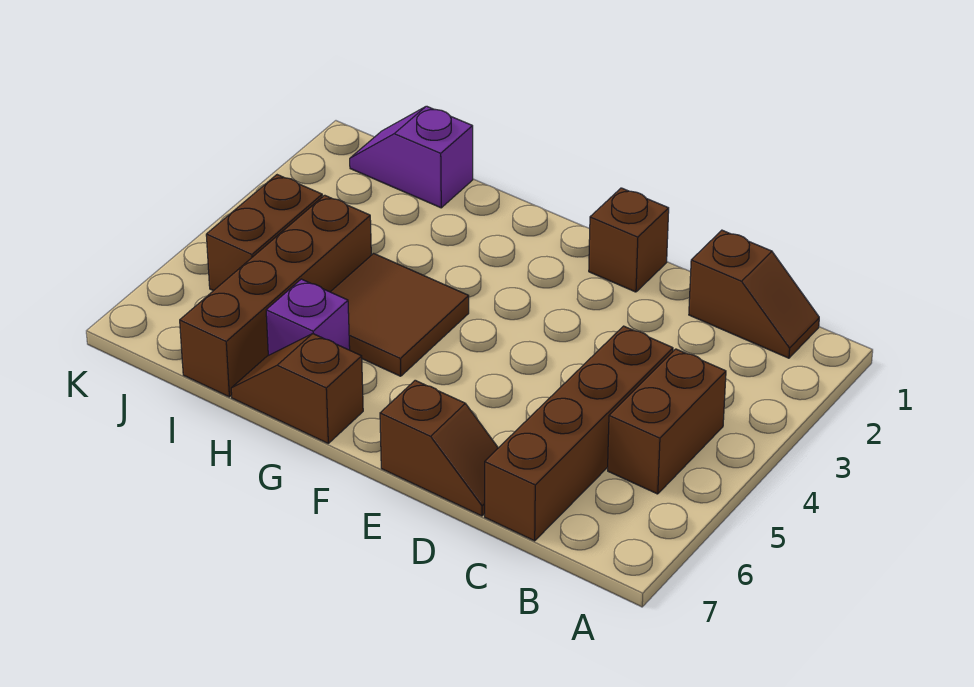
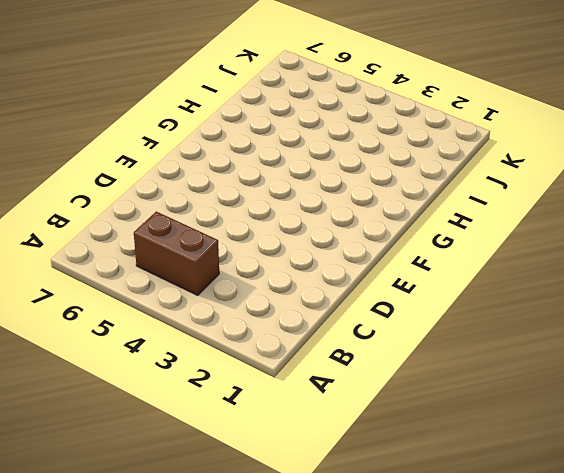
none -> brown 1x2 slope [689,230,819,358]
none -> brown 1x4 brick [485,326,673,541]

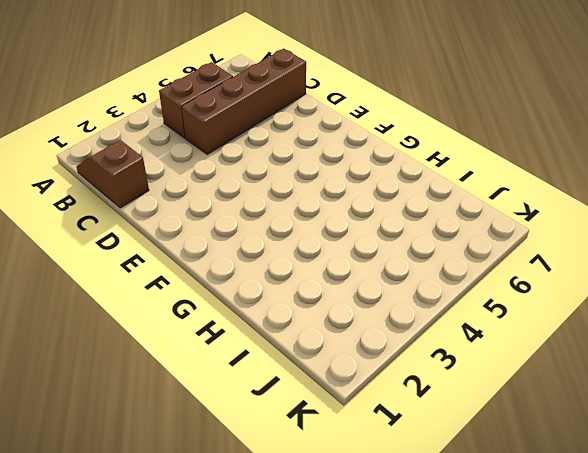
none -> brown 1x2 slope [380,380,498,516]
none -> brown 1x1 brick [589,188,669,292]

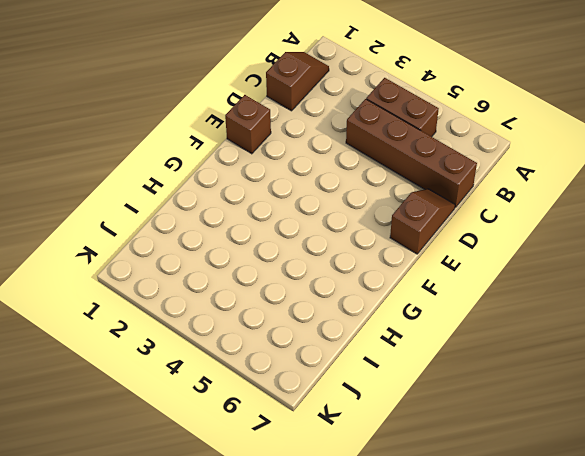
none -> brown 2x2 tile [331,253,469,376]
none -> brown 1x2 slope [231,334,363,443]

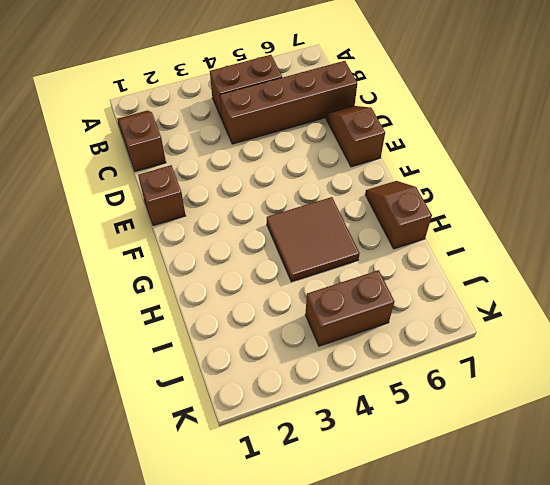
brown 1x2 slope [365,181,432,249] -> brown 1x2 slope turned to [231,334,363,443]
none -> purple 1x1 brick [266,279,350,355]
none -> purple 1x2 slope [350,106,473,208]

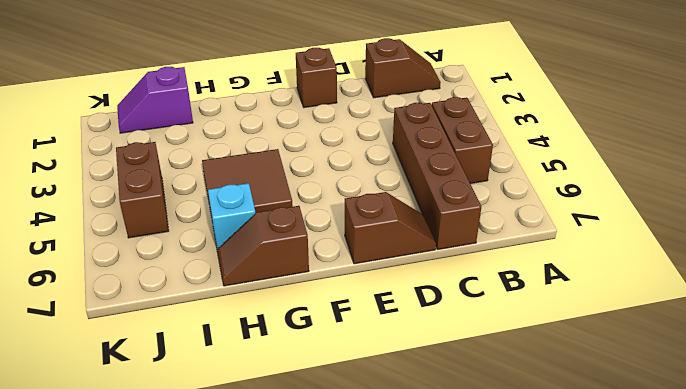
cyan 1x1 brick [208,183,255,249] -> purple 1x1 brick [266,279,350,355]
none -> brown 1x4 brick [180,195,371,397]

